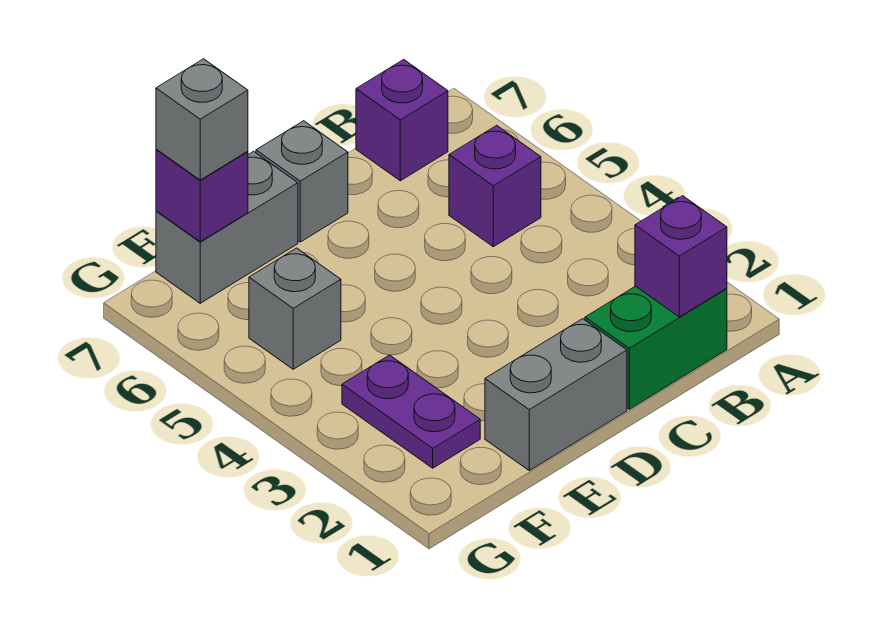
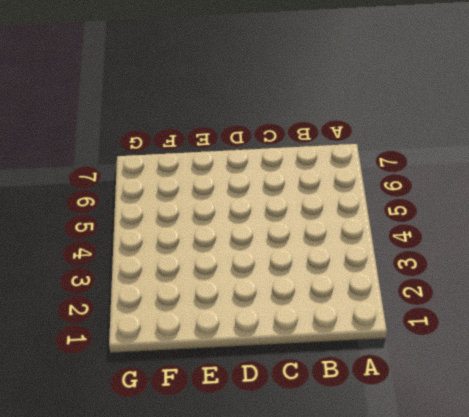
none -> green 1x2 brick [585,286,727,409]
none -> purple 1x1 brick [449,125,541,247]

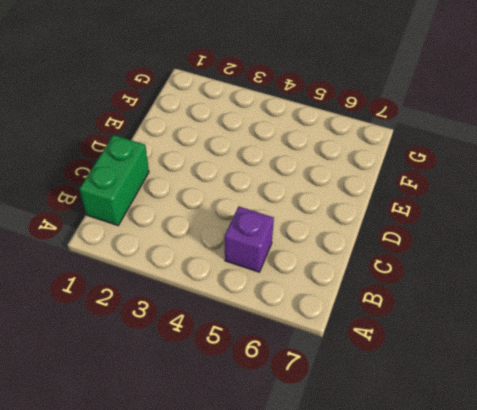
none -> purple 1x1 brick [356,60,448,181]
none -> grey 1x2 brick [485,319,627,470]

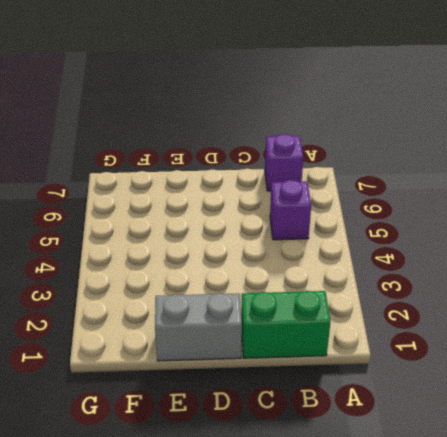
none -> grey 1x1 brick [256,121,348,242]
none -> grey 1x2 brick [156,151,298,303]

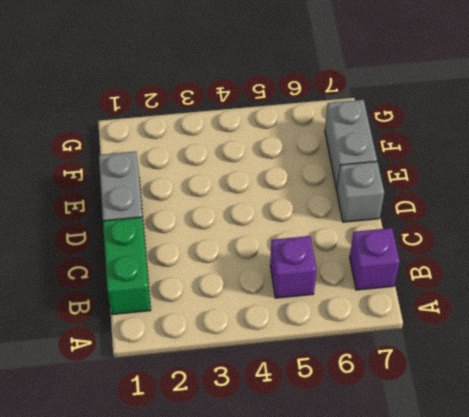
none -> purple 1x2 plate [342,355,480,468]
none -> grey 1x1 brick [249,248,341,369]

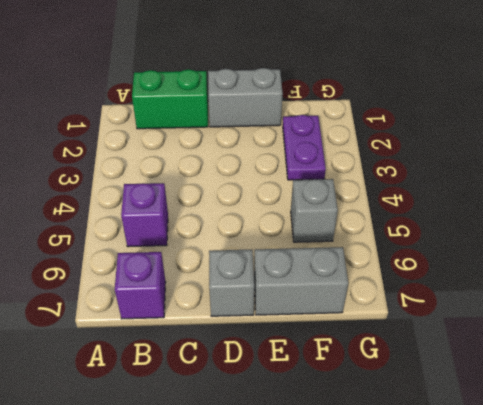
none -> purple 1x1 brick [635,196,727,317]
none -> purple 1x1 brick [156,149,248,242]

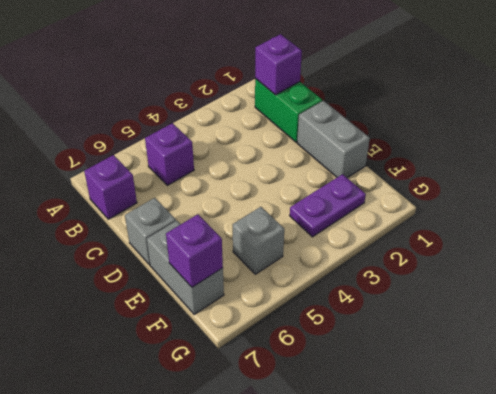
none -> grey 1x1 brick [156,59,248,180]

